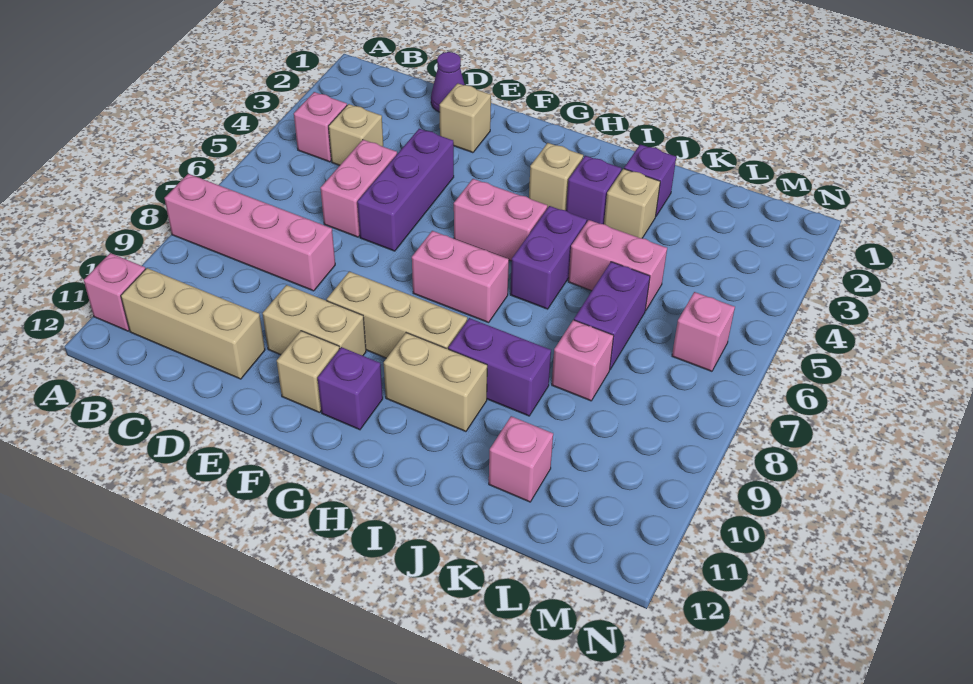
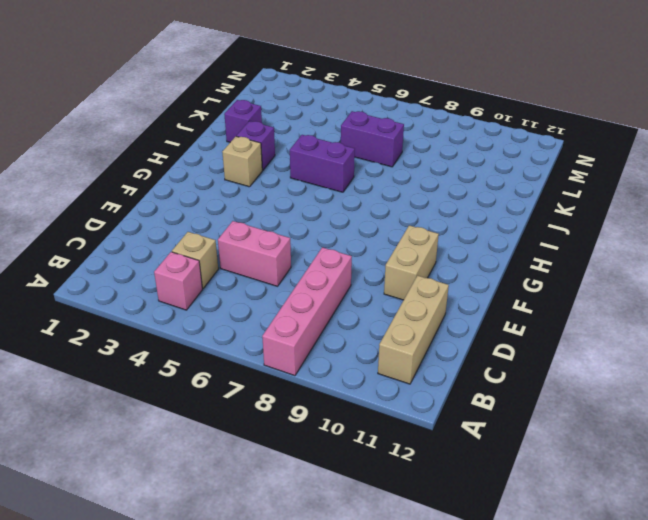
none -> pink 1x1 brick [84,253,145,331]
none -> purple 1x1 cone [431,52,465,112]
none -> tan 1x1 brick [440,83,491,153]

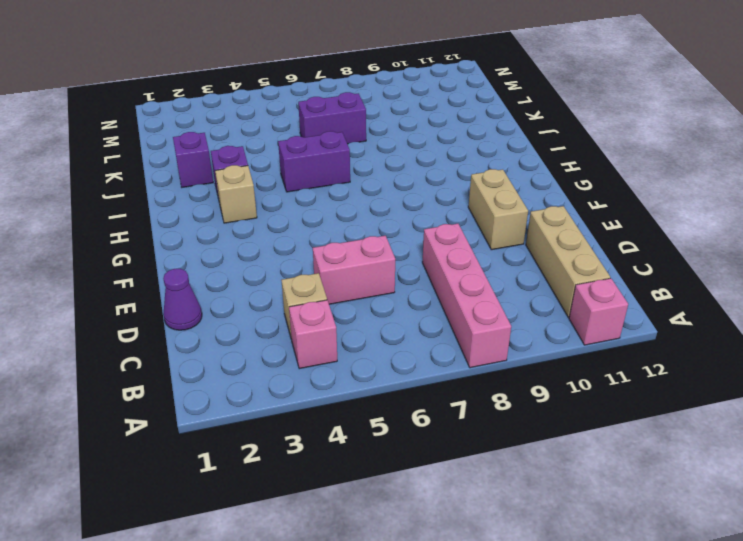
none -> tan 1x1 brick [440,83,491,153]
none -> purple 1x3 brick [357,129,454,251]
none -> tan 1x3 brick [327,272,467,358]

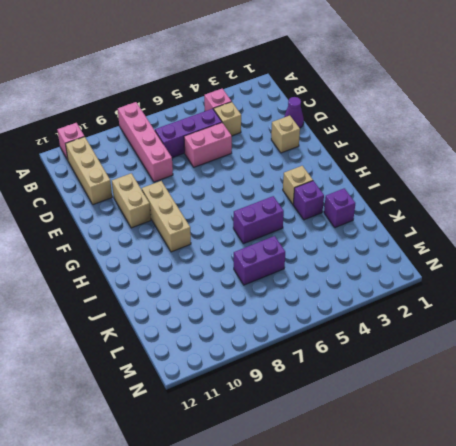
purple 1x3 brick [155,109,222,158] -> purple 1x3 brick moved to [357,129,454,251]
none -> tan 1x1 brick [277,331,339,413]
none -> pink 1x2 brick [454,179,547,261]
none -> pink 1x2 brick [412,231,509,323]

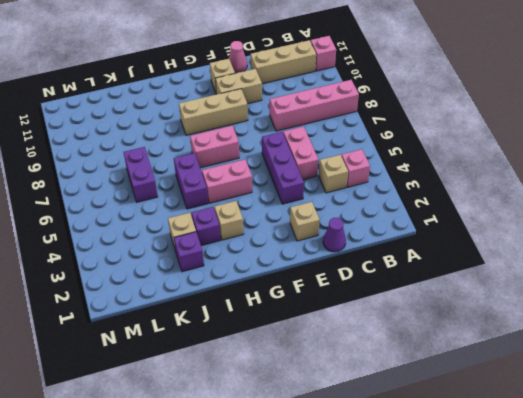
pink 1x1 cone [229,41,247,73] -> none
none -> purple 1x1 brick [318,347,383,430]
none -> tan 1x2 brick [384,333,487,431]
none -> purple 1x2 brick [448,318,551,416]

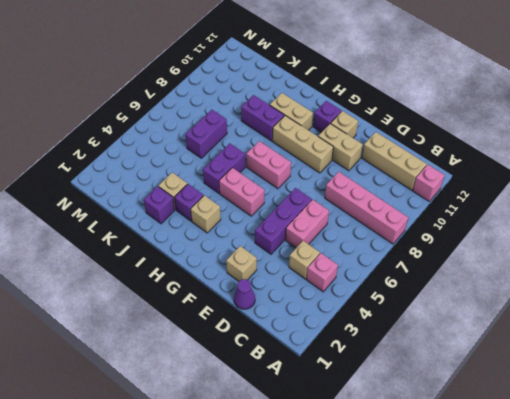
none -> pink 1x2 brick [568,220,667,311]
none -> pink 1x1 brick [552,320,614,401]
none -> pink 1x1 brick [489,416,553,502]

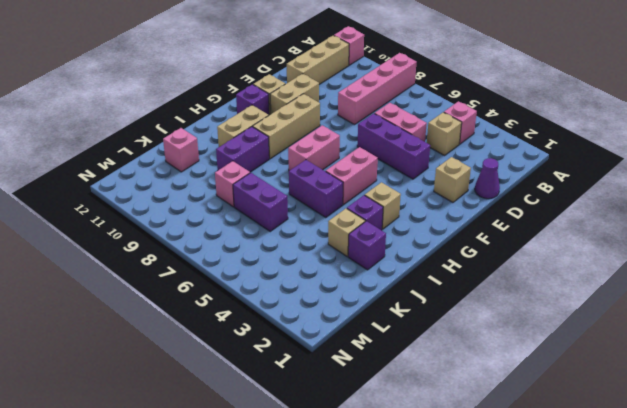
none -> pink 1x2 brick [568,220,667,311]
none -> pink 1x1 brick [672,292,735,371]

